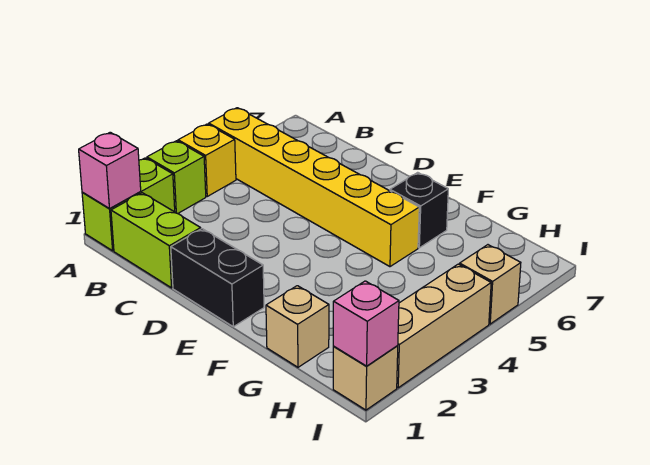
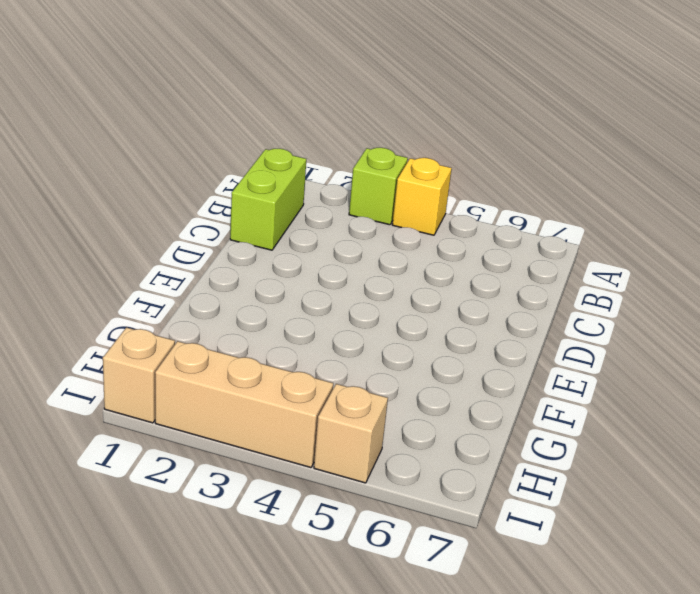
none -> lime 1x2 brick [82,158,175,251]
none -> yellow 1x6 brick [209,108,419,267]
none -> black 1x2 brick [171,229,264,327]

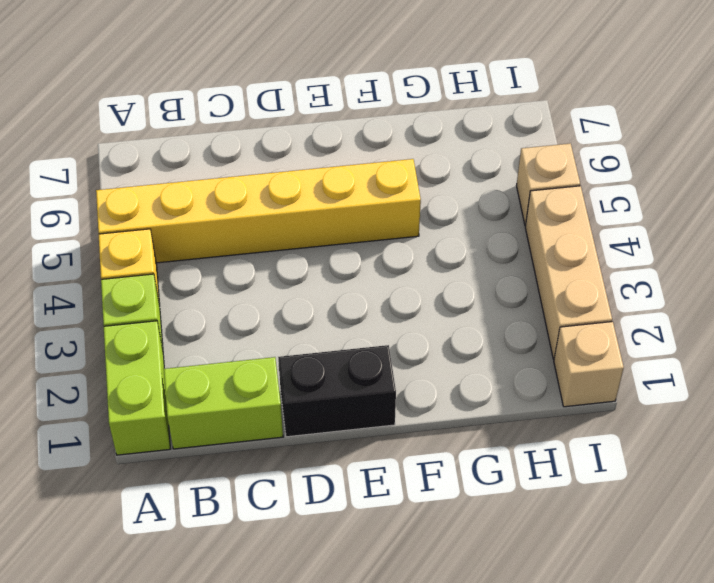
none -> black 1x1 brick [390,172,448,248]
none -> tan 1x1 brick [266,286,329,367]
none -> pink 1x1 brick [79,132,141,209]

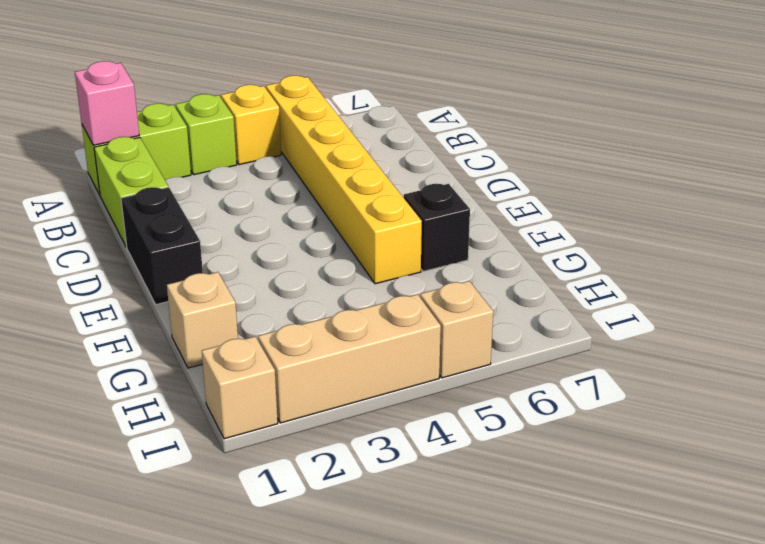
none -> pink 1x1 brick [333,281,399,366]

